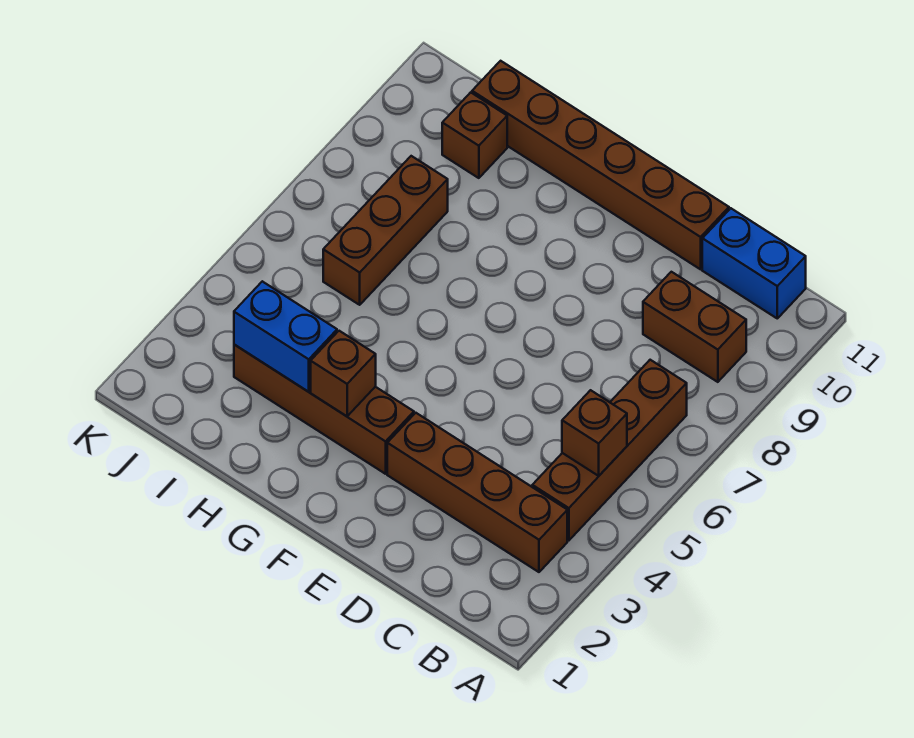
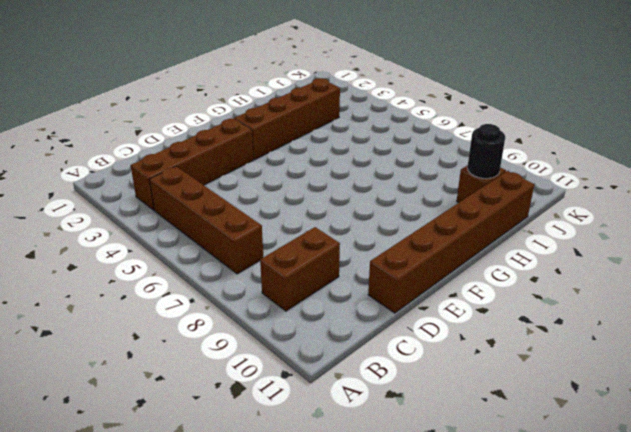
black 1x1 round brick [467,124,505,179] -> none
none -> blue 1x2 brick [702,208,806,318]
none -> brown 1x3 brick [323,156,448,305]

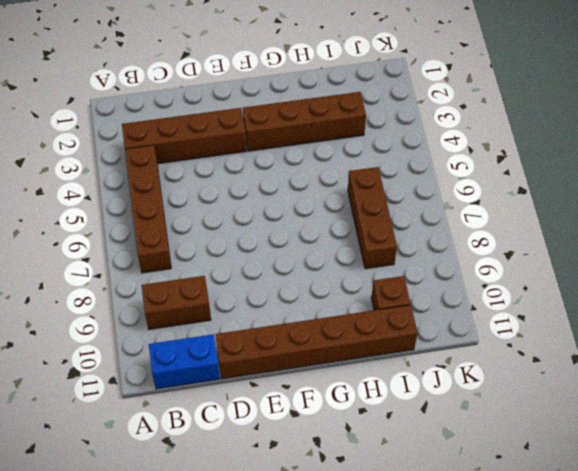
none -> brown 1x1 brick [562,390,627,476]
none -> brown 1x1 brick [311,331,376,416]

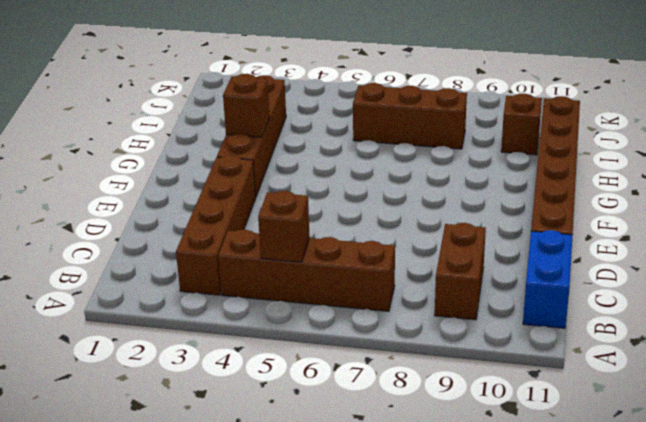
none -> blue 1x2 brick [234,281,337,392]

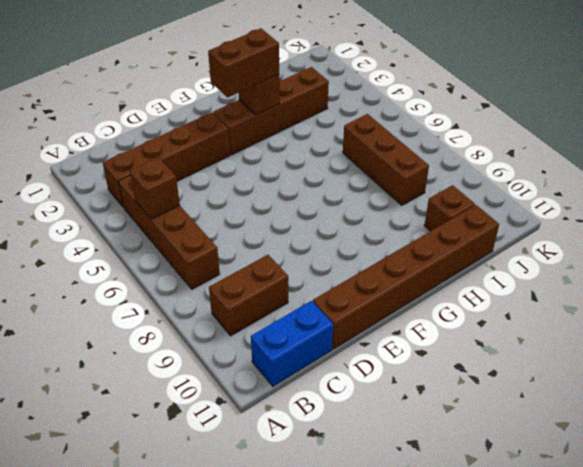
brown 1x2 brick [208,28,279,98] -> none
none -> blue 1x2 brick [234,281,337,392]

